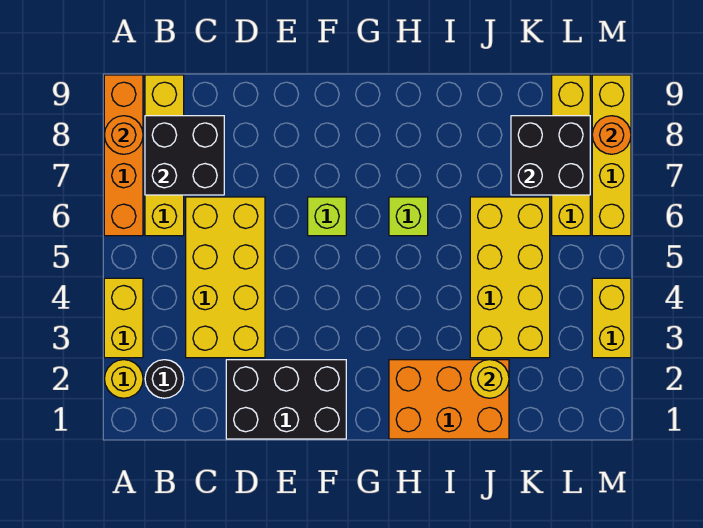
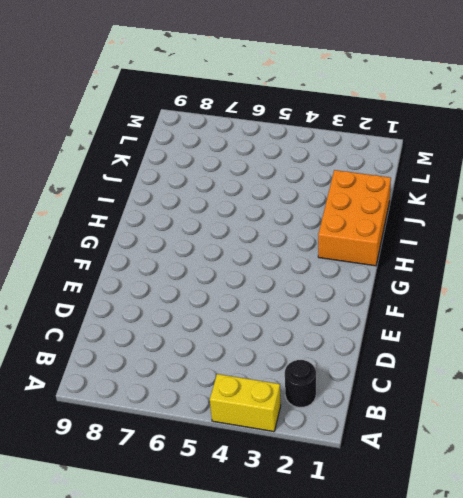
none -> yellow 1x1 round brick [105,360,143,398]
none -> orange 1x4 brick [104,75,143,236]
none -> yellow 1x4 brick [145,75,184,236]

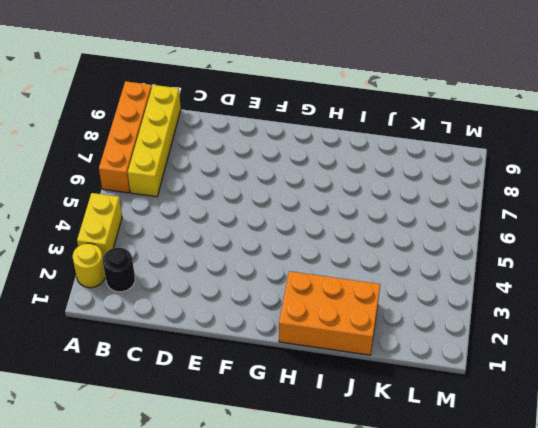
none -> yellow 2x4 brick [186,197,265,358]
none -> black 2x3 brick [226,360,346,439]
none -> lime 1x1 brick [308,197,346,236]

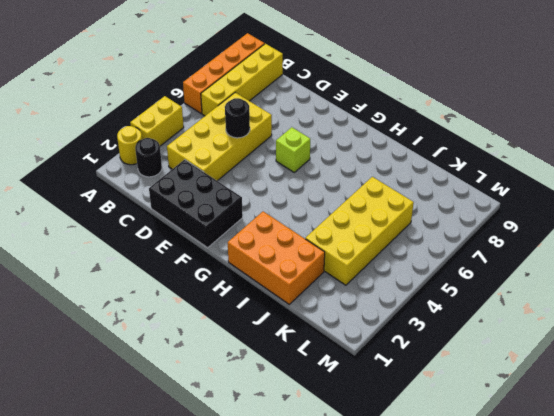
black 1x1 round brick [225,98,250,138] -> none
none -> lime 1x1 brick [389,197,428,236]
none -> yellow 1x4 brick [552,75,590,236]
none -> yellow 1x2 brick [592,278,631,358]

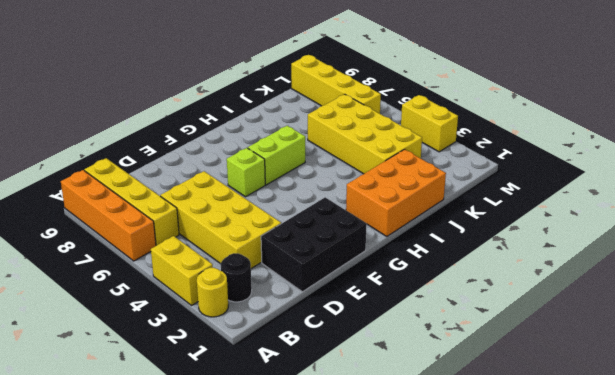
lime 1x2 brick [248,126,305,185] -> lime 1x1 brick [389,197,428,236]
none -> yellow 1x4 brick [592,75,631,236]
none -> orange 1x1 round brick [104,116,143,154]
none -> black 2x2 brick [145,116,224,195]

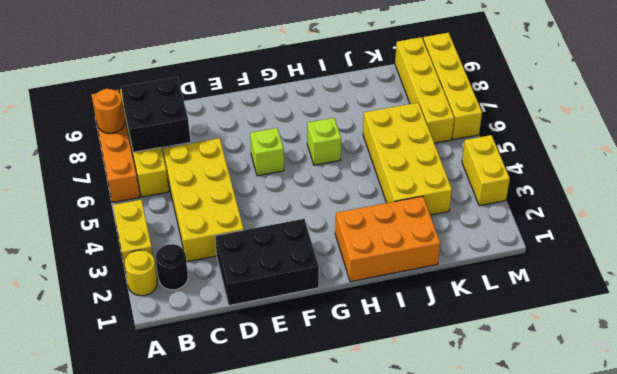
none -> yellow 1x1 round brick [470,360,509,398]
none -> black 2x2 brick [511,116,590,195]
none -> orange 1x1 round brick [592,116,631,154]

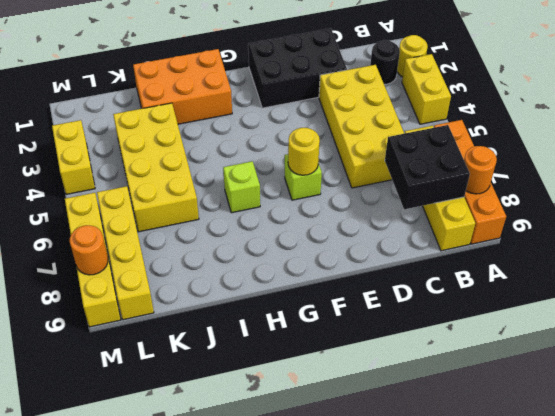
yellow 1x1 round brick [288,128,320,175] -> yellow 1x1 round brick moved to [470,360,509,398]
none -> black 2x2 brick [511,116,590,195]

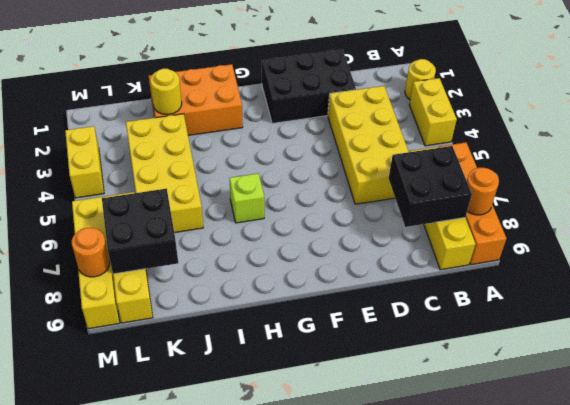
none -> black 1x1 round brick [145,360,184,398]
none -> lime 1x1 brick [308,197,346,236]

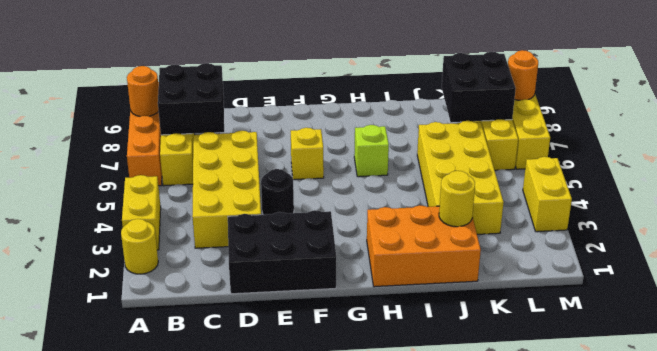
black 1x1 round brick [261,169,294,215] -> black 1x1 round brick moved to [145,360,184,398]
yellow 1x1 brick [291,128,324,180] -> lime 1x1 brick [308,197,346,236]

